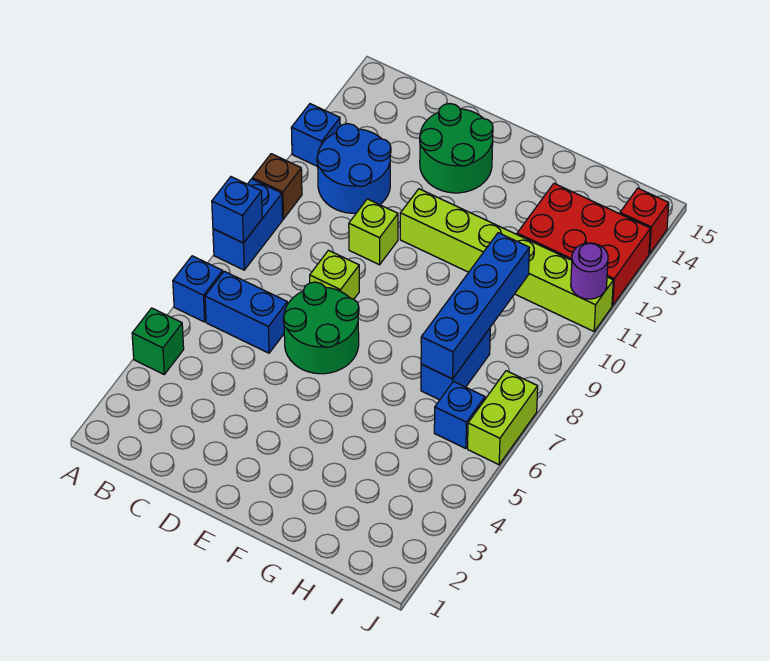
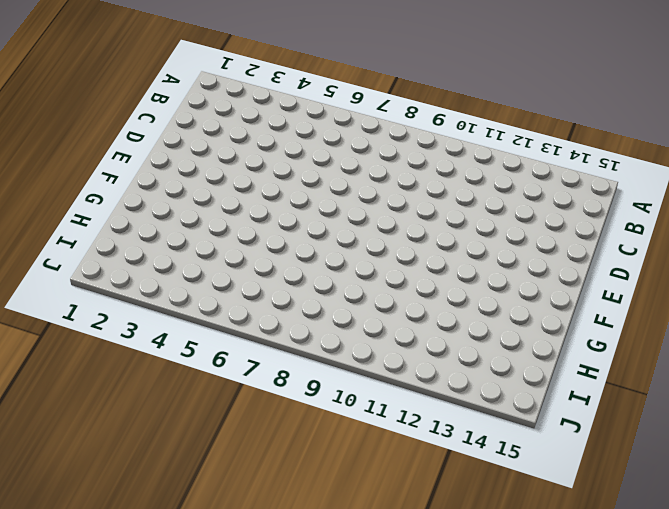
none -> green 1x1 brick [132,308,184,374]
none -> blue 1x1 brick [173,256,223,322]
none -> blue 1x2 brick [213,179,283,270]

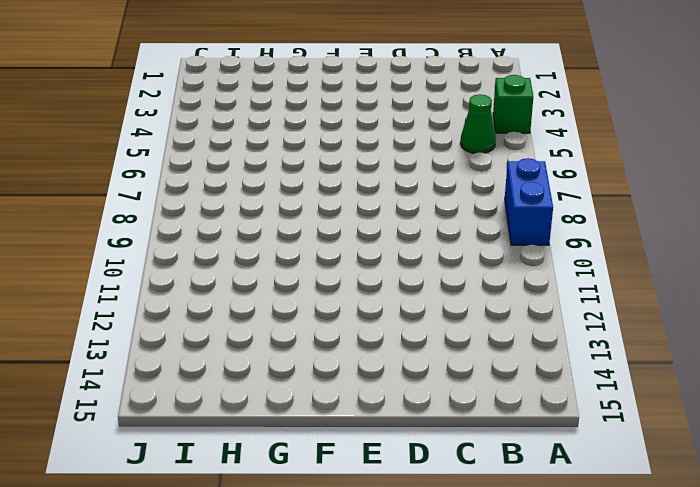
green 1x1 cone [460,94,496,153] -> none
none -> blue 1x1 brick [173,256,223,322]
none -> brown 1x1 brick [252,154,302,219]
none -> blue 1x1 brick [291,104,340,167]

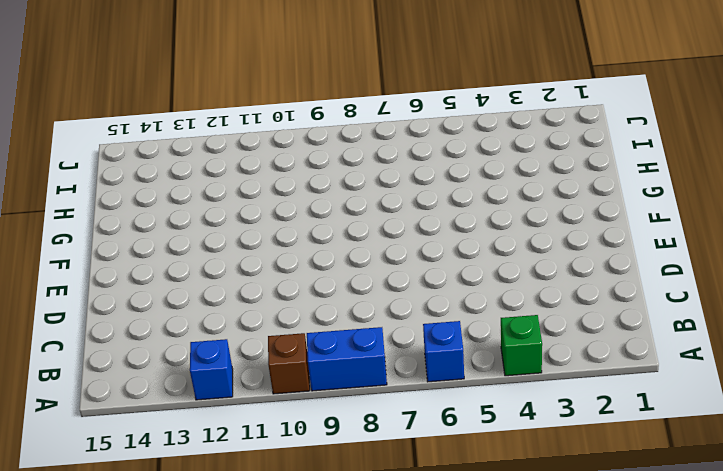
none -> blue 1x2 brick [205,271,287,353]
none -> blue 2x2 round brick [317,124,391,213]
none -> green 2x2 round brick [283,282,359,374]

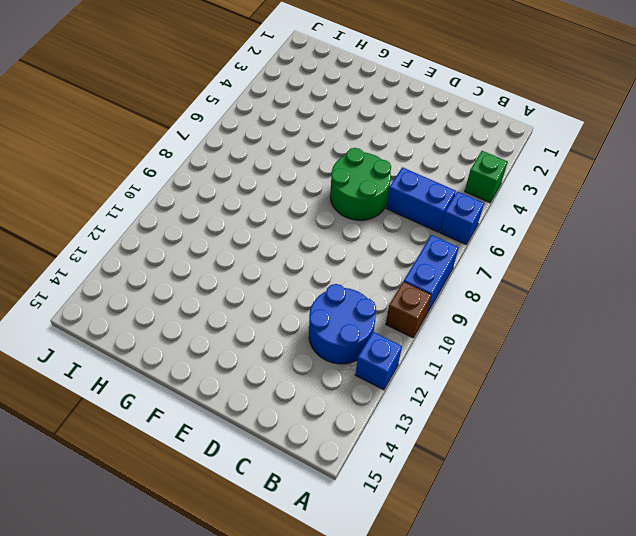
none -> lime 1x1 brick [310,250,359,299]
none -> lime 1x1 brick [349,199,398,265]
none -> green 2x2 round brick [420,104,493,193]

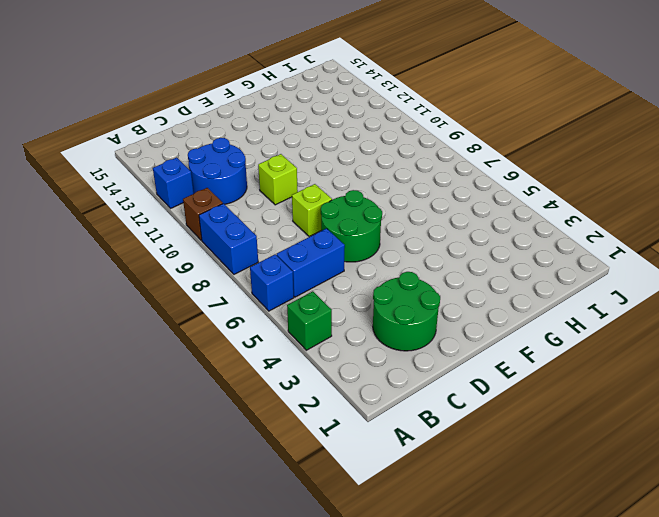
green 2x2 round brick [373,272,440,351] -> green 2x2 round brick moved to [420,104,493,193]
none -> lime 1x6 brick [400,189,613,331]
none -> blue 1x2 brick [421,328,490,400]
none -> red 2x3 brick [517,184,650,306]

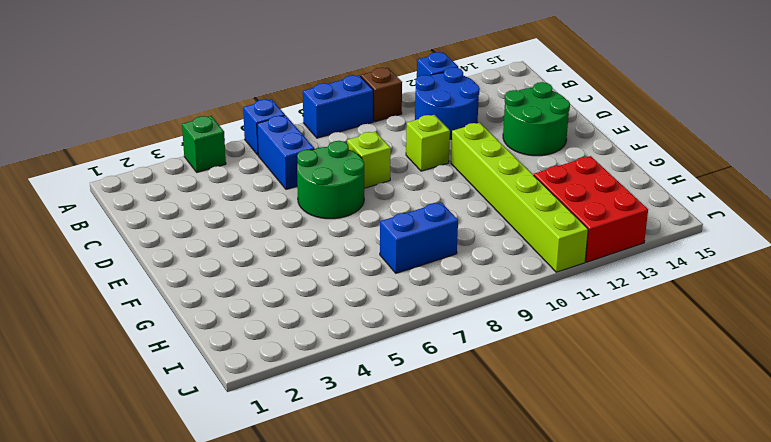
none -> blue 1x1 brick [434,382,485,449]
none -> lime 1x2 brick [468,371,538,465]
none -> red 1x1 brick [620,188,669,254]

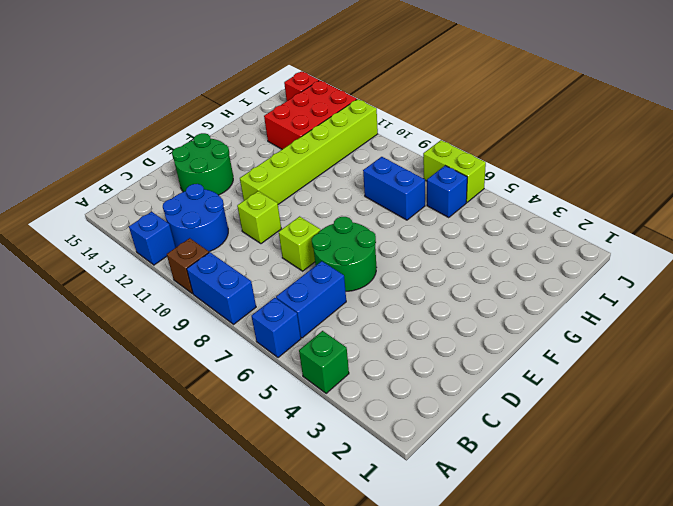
none -> blue 1x1 brick [212,177,262,243]
none -> blue 1x4 brick [421,233,529,379]
none -> purple 1x1 round brick [571,243,608,299]

